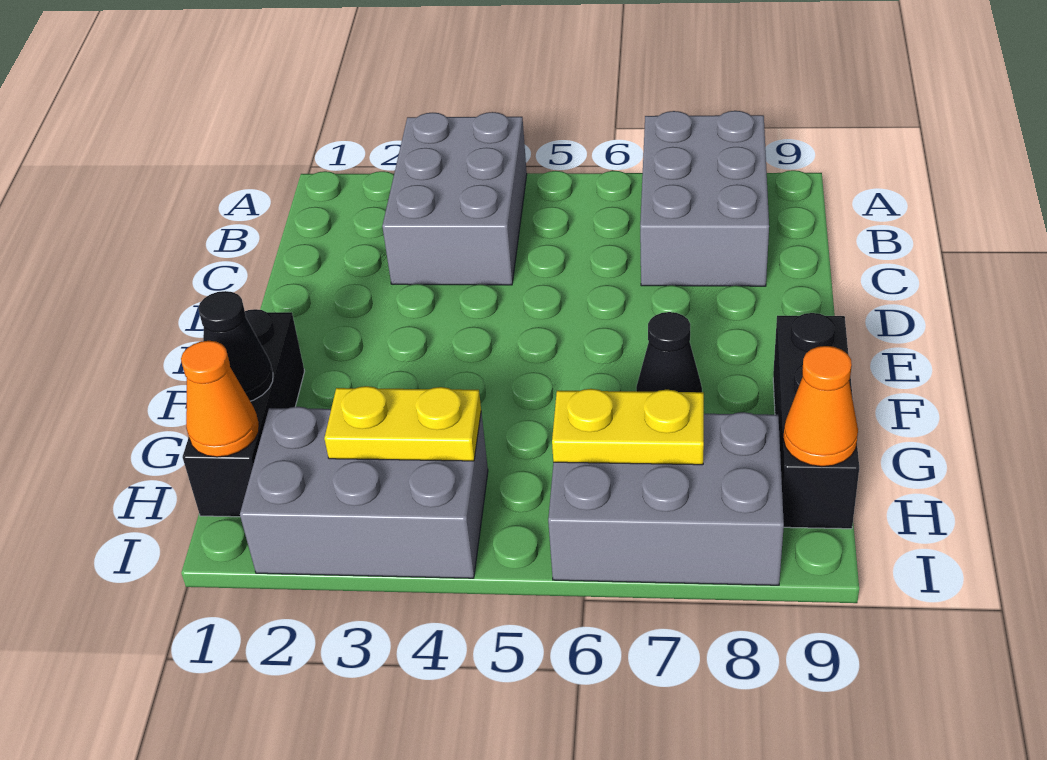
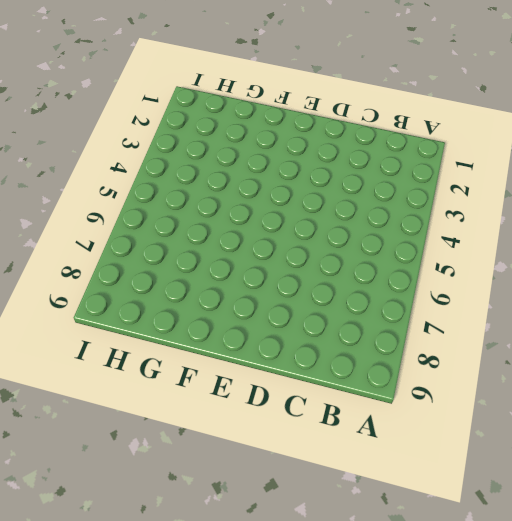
none -> grey 2x3 brick [382,112,527,285]
none -> grey 2x3 brick [640,111,769,286]
none -> black 1x3 brick [182,309,305,517]

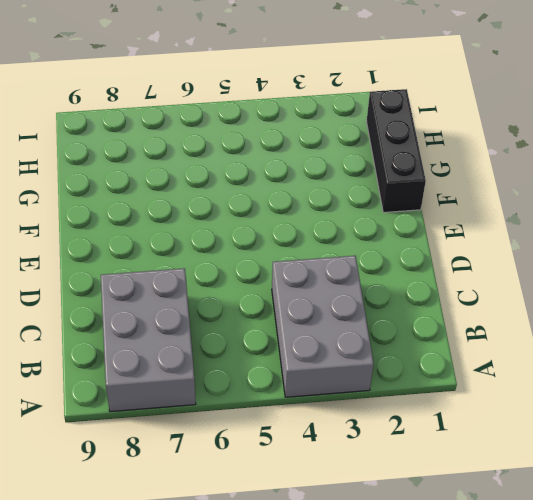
none -> black 1x1 cone [636,312,702,392]
none -> black 1x3 brick [773,313,859,529]
none -> grey 2x3 brick [240,407,488,578]

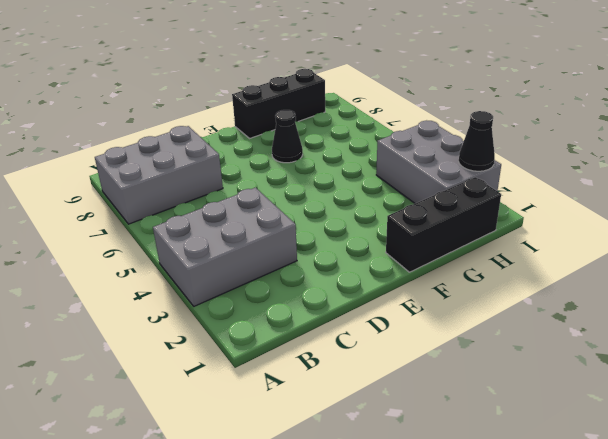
black 1x1 cone [459,111,495,171] -> black 1x1 cone moved to [198,291,273,401]
none -> grey 2x3 brick [548,412,784,585]
none -> orange 1x1 cone [181,341,259,457]
none -> yellow 1x2 plate [324,386,481,461]

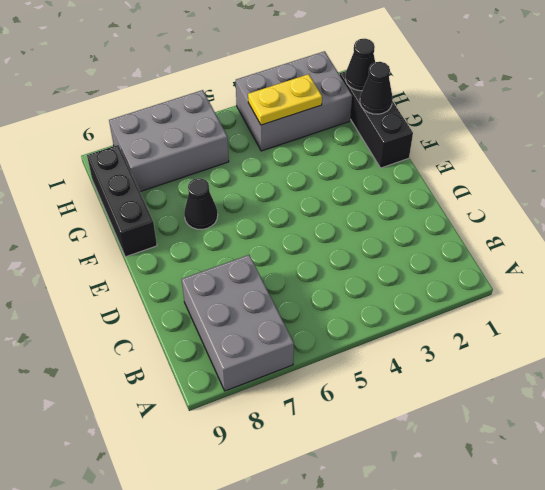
black 1x1 cone [346,39,375,91] -> orange 1x1 cone [181,341,259,457]
none -> grey 2x3 brick [382,112,527,285]
none -> yellow 1x2 plate [552,389,704,465]
none -> orange 1x1 cone [783,346,858,466]

